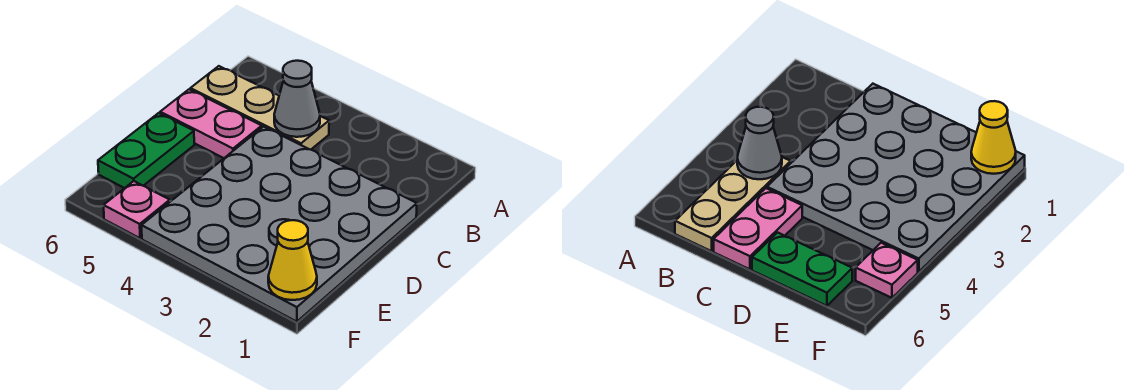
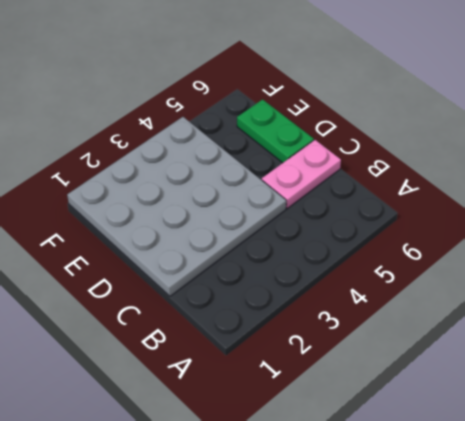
none -> tan 1x3 plate [190,66,329,150]
none -> pink 1x1 plate [104,181,170,238]

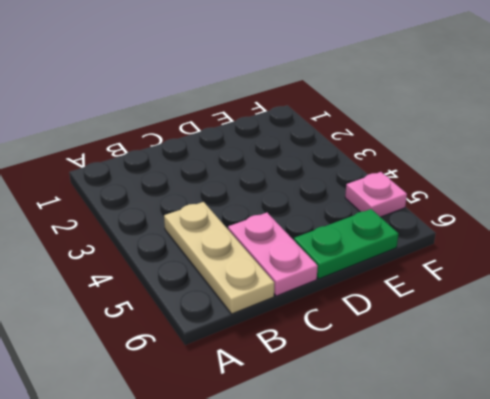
none -> grey 4x4 plate [142,127,417,322]
none -> grey 1x1 cone [274,61,320,137]

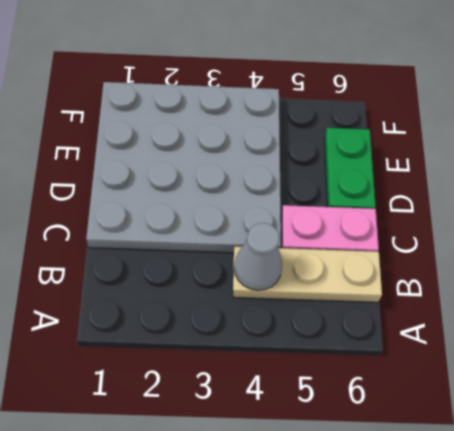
none -> pink 1x1 plate [104,181,170,238]
none -> yellow 1x1 cone [268,220,317,300]

